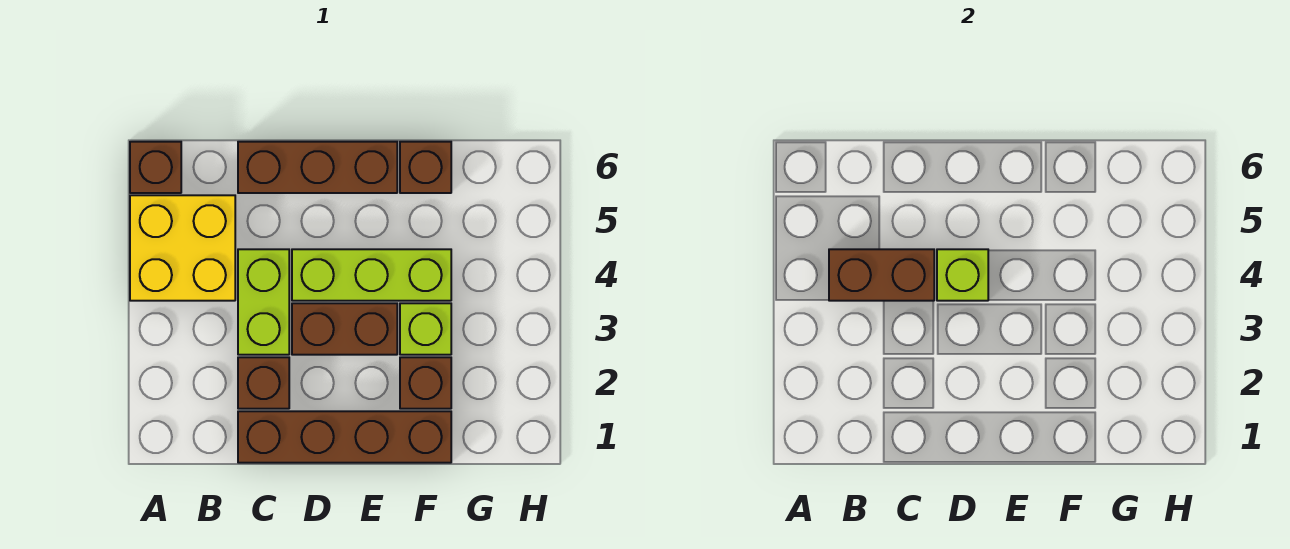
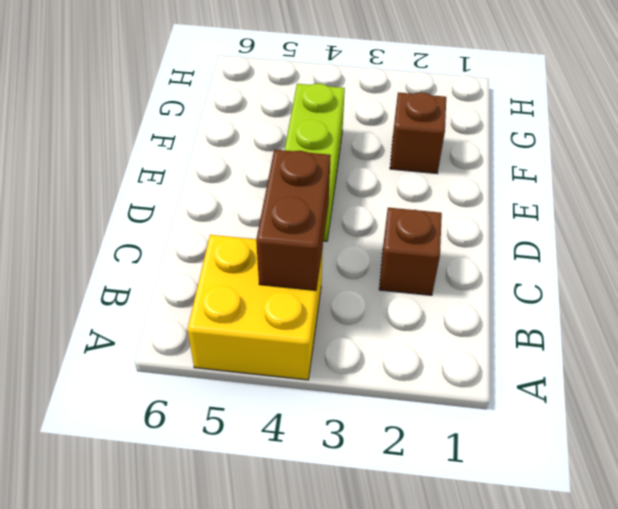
none -> brown 1x1 brick [130,142,181,193]
none -> brown 1x4 brick [238,411,451,463]
none -> lime 1x2 brick [238,249,289,355]

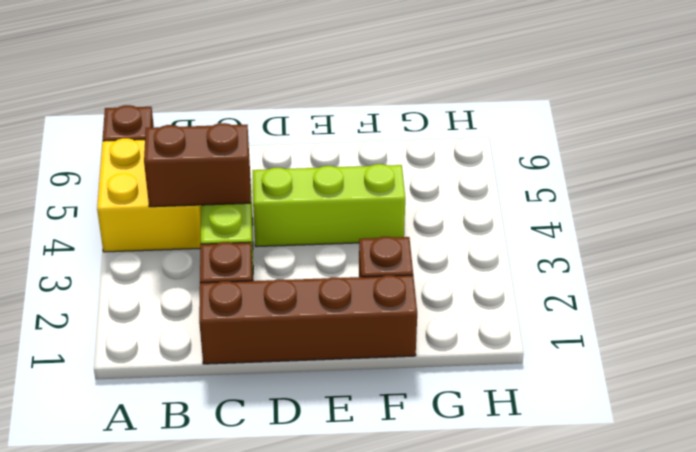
none -> brown 1x3 brick [238,142,397,193]
none -> brown 1x2 brick [292,303,397,355]
none -> lime 1x1 brick [400,303,451,355]

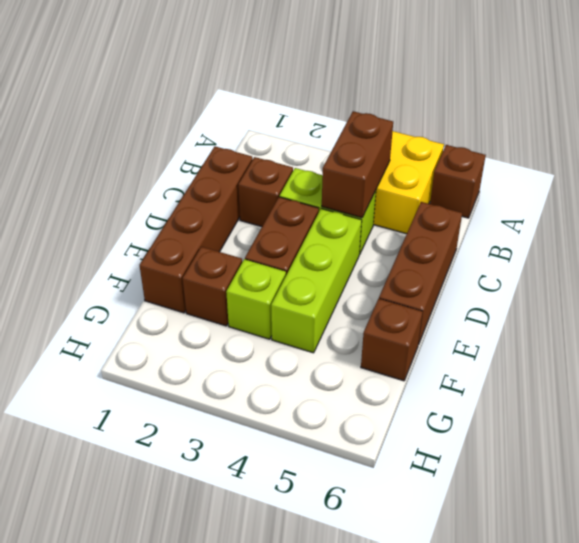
none -> lime 1x1 brick [937,249,988,301]

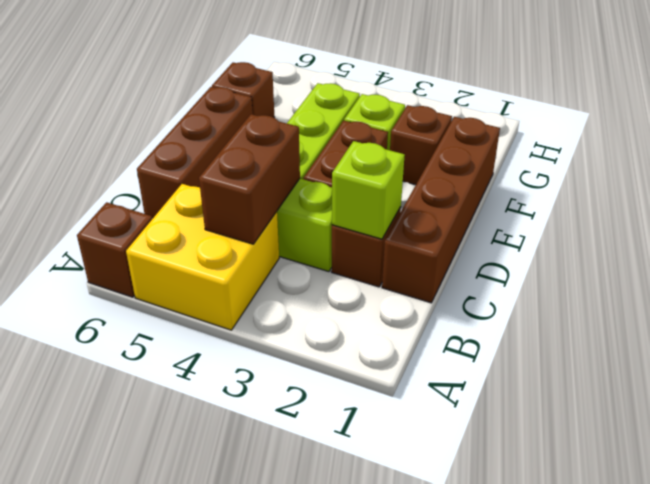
lime 1x1 brick [332,141,405,239] -> lime 1x1 brick moved to [937,249,988,301]

